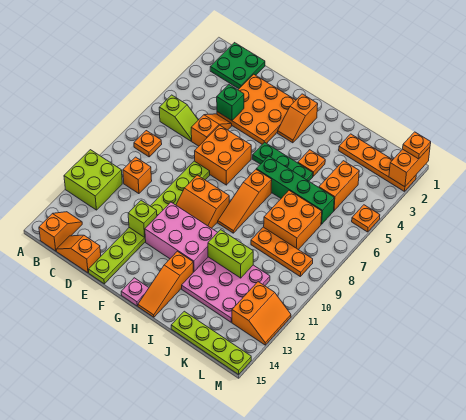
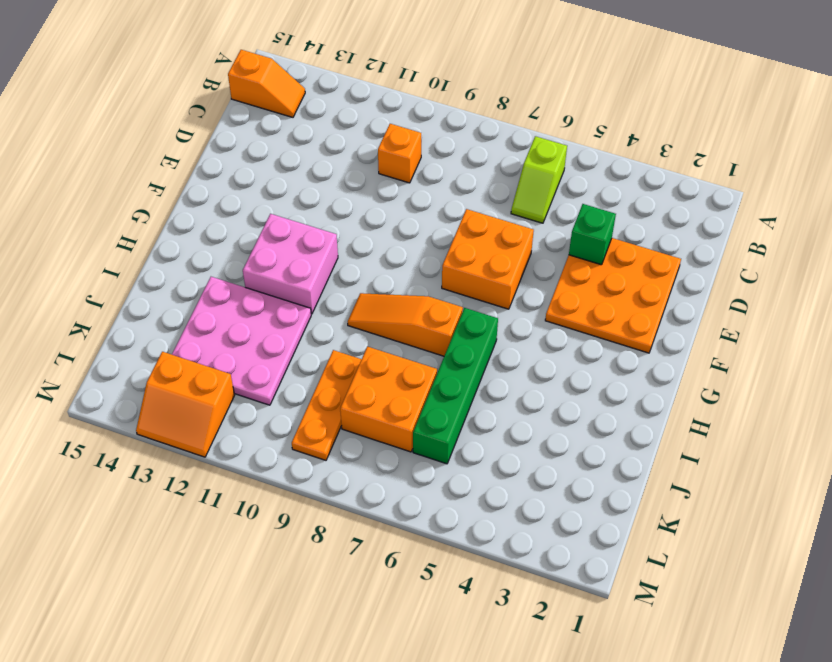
pink 2x2 brick [243,214,338,314] -> pink 2x3 brick [145,202,218,272]
none -> lime 2x2 brick [64,150,122,210]
none -> green 2x2 plate [210,43,265,89]
none -> orange 1x1 plate [134,131,162,157]
none -> orange 1x2 slope [56,235,101,273]

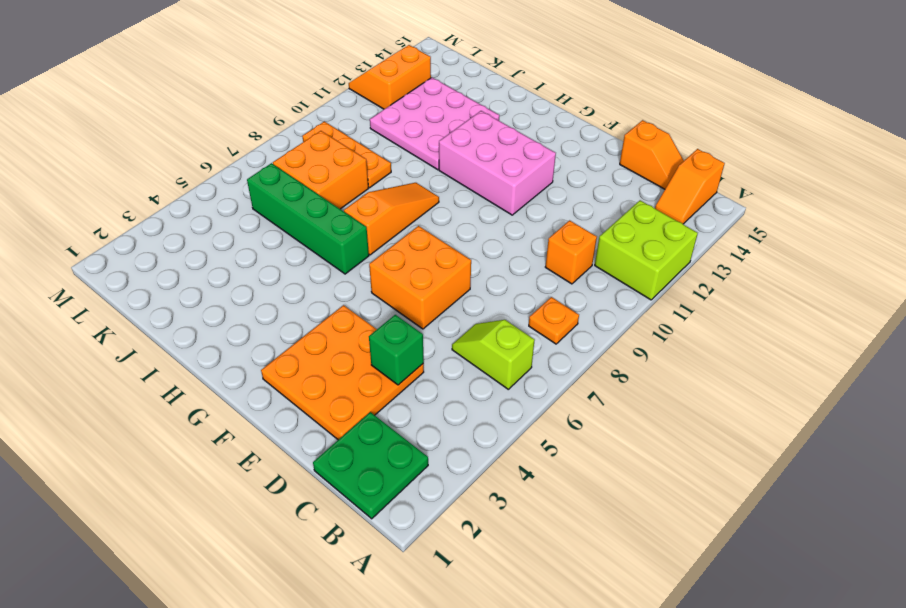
none -> orange 1x2 slope [191,114,232,146]
none -> lime 1x8 plate [88,161,210,284]
none -> orange 2x2 slope [176,175,229,228]
none -> orange 1x2 slope [278,94,318,143]

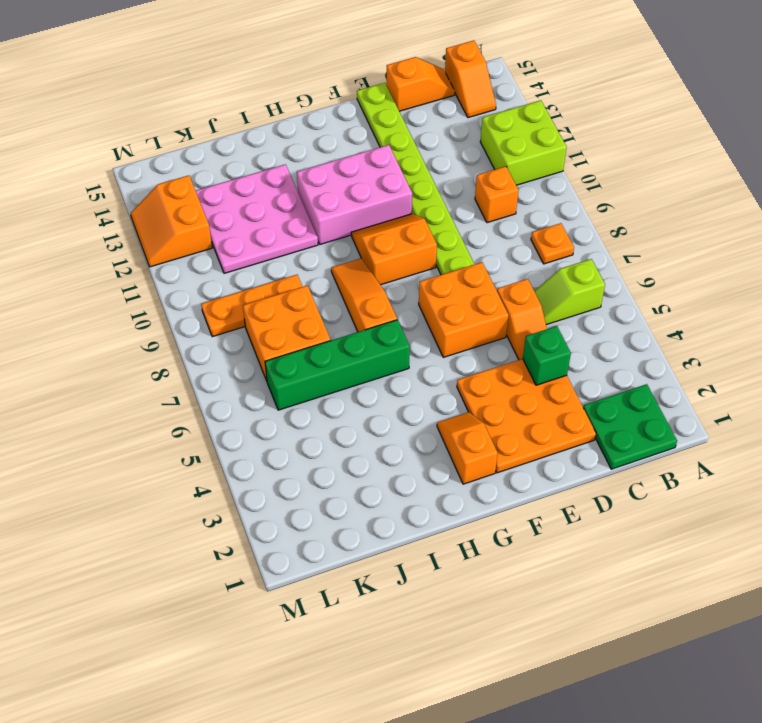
none -> green 1x3 plate [253,142,313,181]
none -> pink 1x1 plate [121,278,149,306]
none -> orange 1x3 slope [138,251,193,317]
none -> orange 1x1 plate [298,150,325,176]

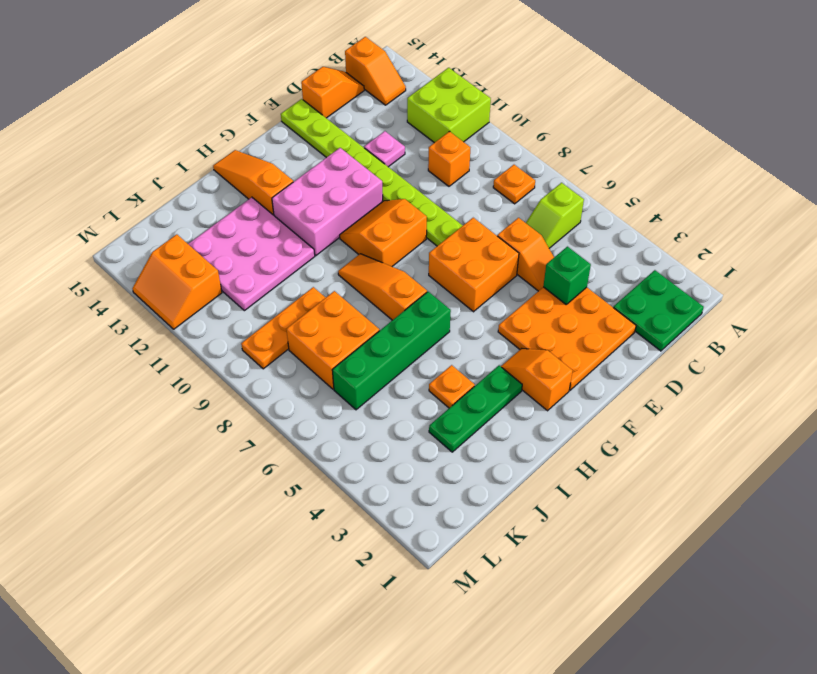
pink 1x1 plate [364,131,405,167] -> pink 1x1 plate moved to [121,278,149,306]
green 1x3 plate [429,366,522,452] -> green 1x3 plate moved to [253,142,313,181]
none -> orange 1x4 plate [339,134,416,192]
none -> lime 1x4 plate [171,311,251,374]
none -> orange 1x2 brick [319,161,359,211]
none -> orange 1x1 plate [352,205,380,232]

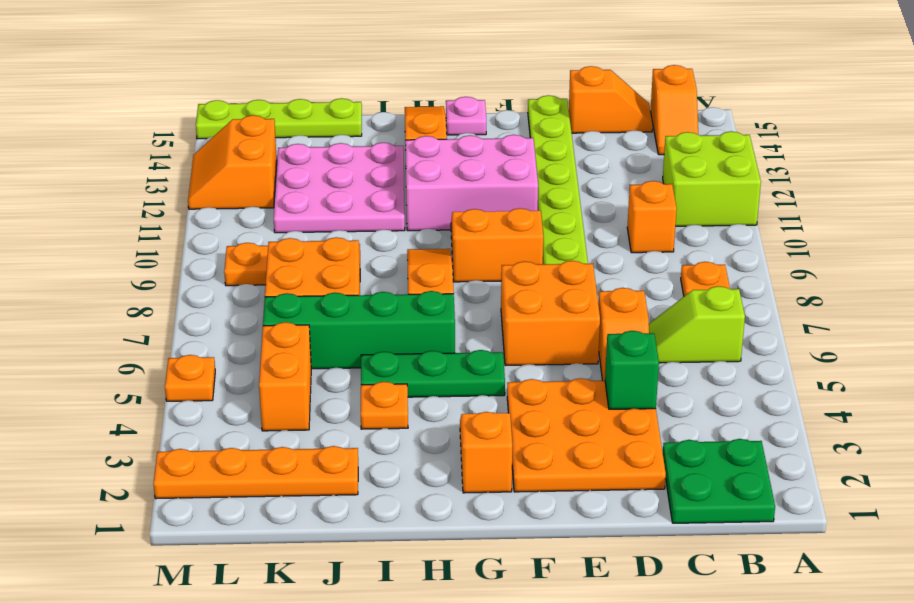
none -> lime 1x1 brick [128,200,157,237]
none -> lime 1x2 brick [208,230,253,278]
none -> orange 1x2 brick [389,147,430,187]
none -> orange 1x1 plate [403,132,431,159]

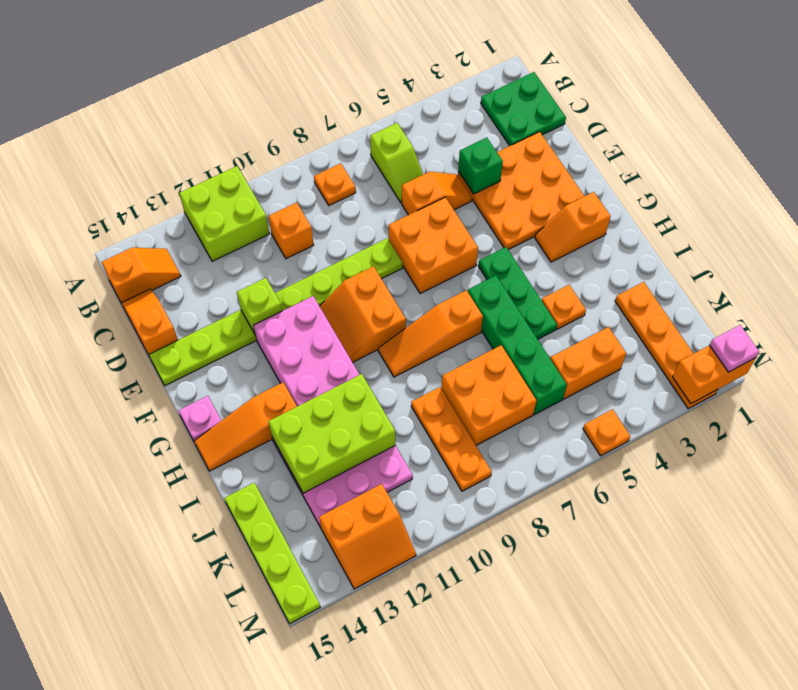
lime 2x3 brick [268,374,395,493] -> lime 1x2 brick [208,230,253,278]
pink 1x1 plate [710,325,759,372] -> orange 1x1 plate [403,132,431,159]

